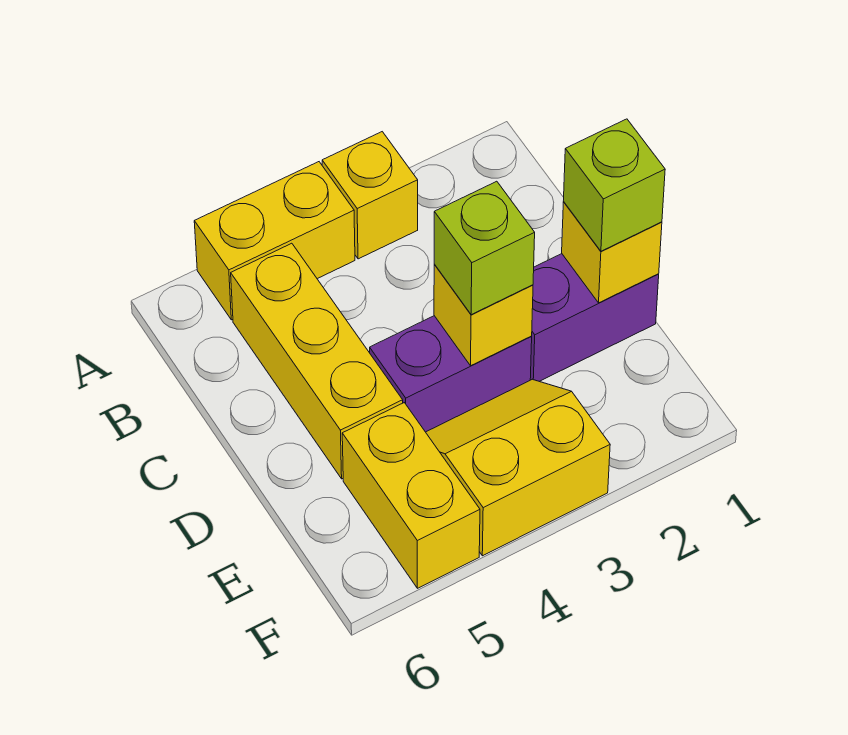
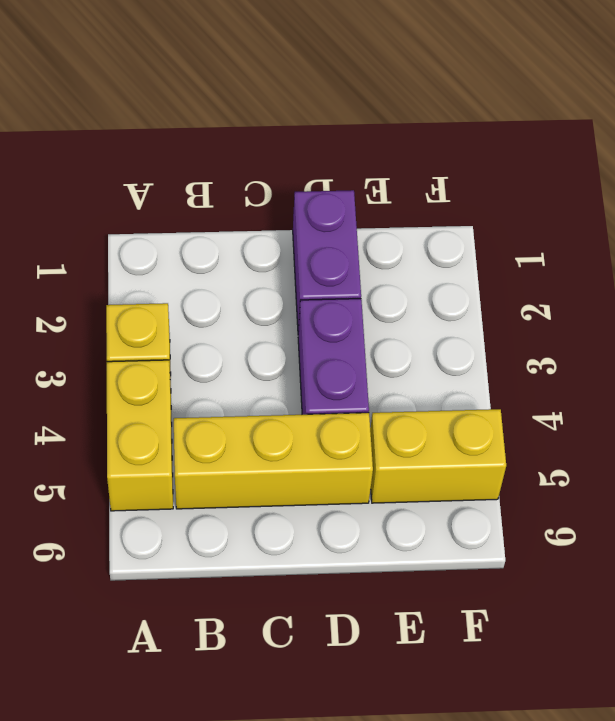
none -> yellow 2x2 slope [426,379,610,556]
none -> yellow 1x1 brick [562,202,662,303]

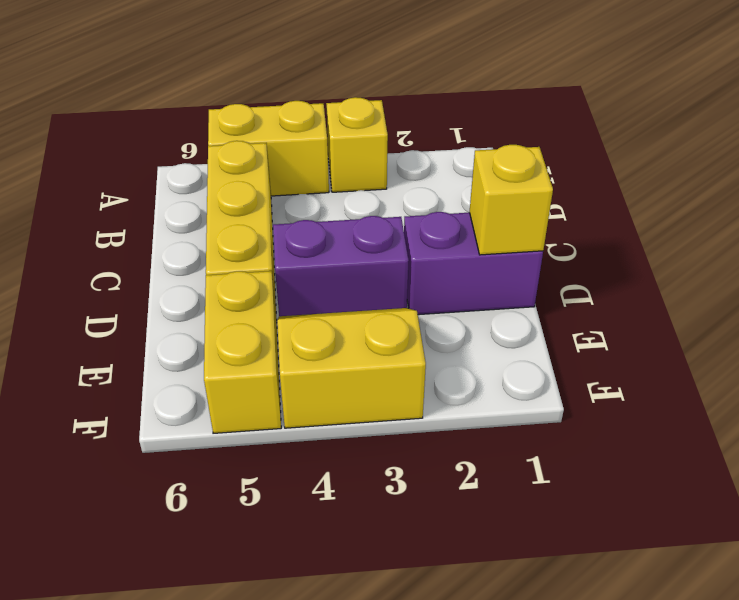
none -> yellow 1x1 brick [434,264,533,366]
none -> lime 1x1 brick [564,119,665,251]

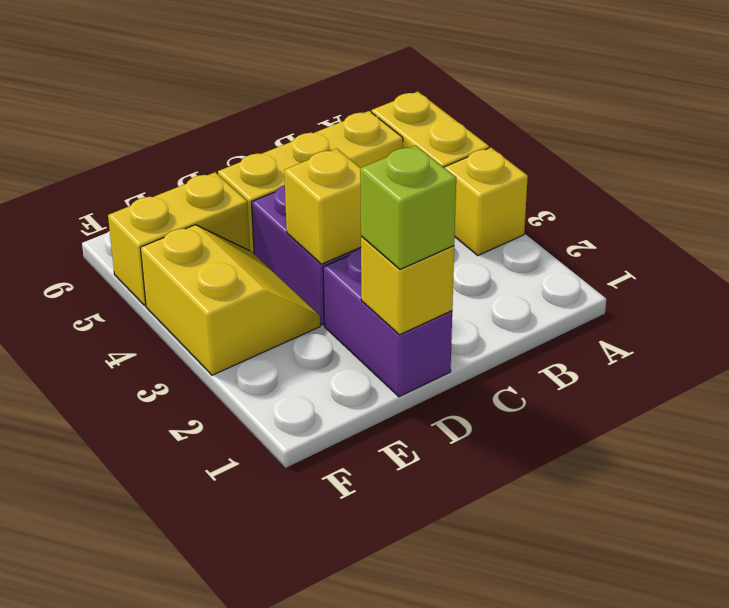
none -> lime 1x1 brick [434,181,535,315]

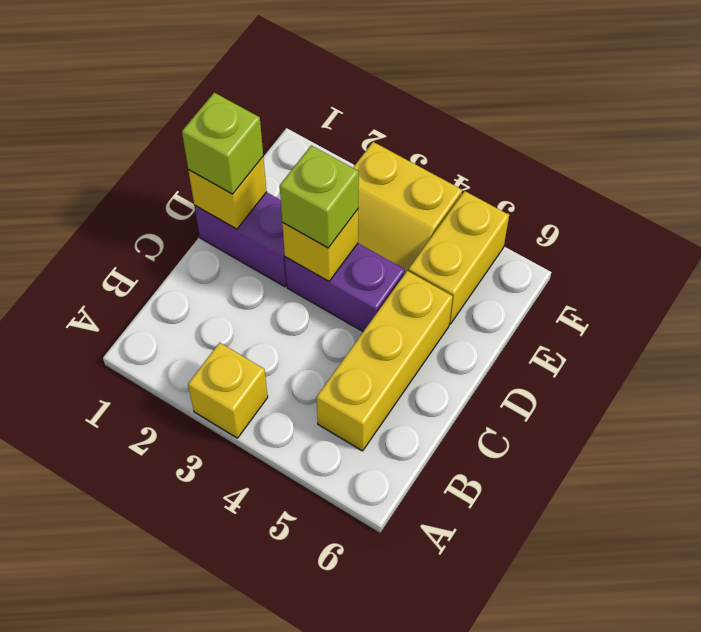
none -> yellow 1x2 brick [194,162,355,320]

